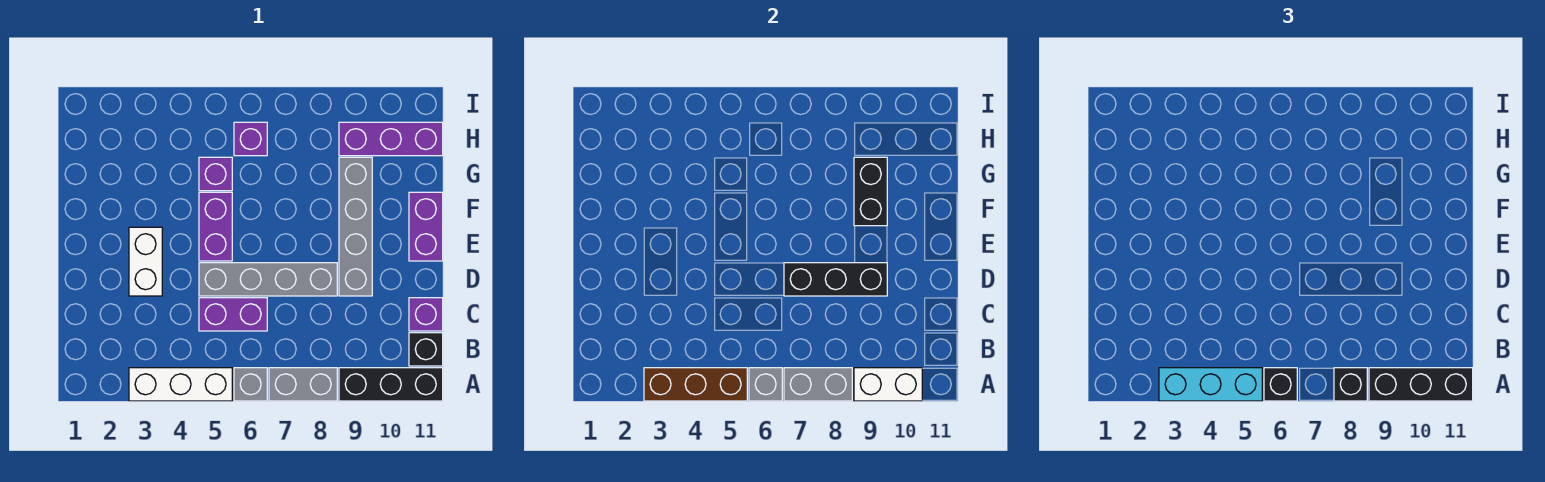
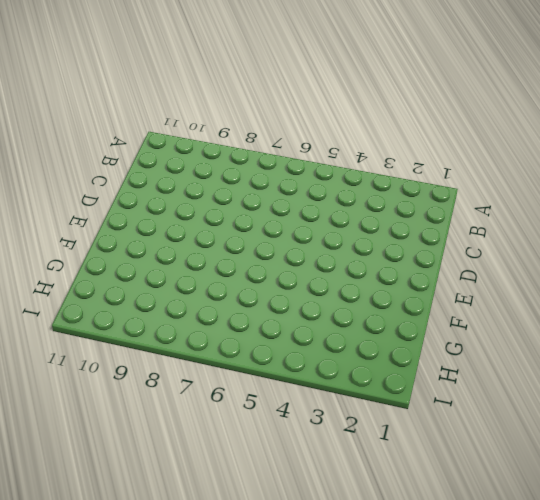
none -> white 1x3 brick [129,368,232,401]
none -> grey 1x1 brick [234,368,267,401]
none -> grey 1x2 brick [269,368,337,401]

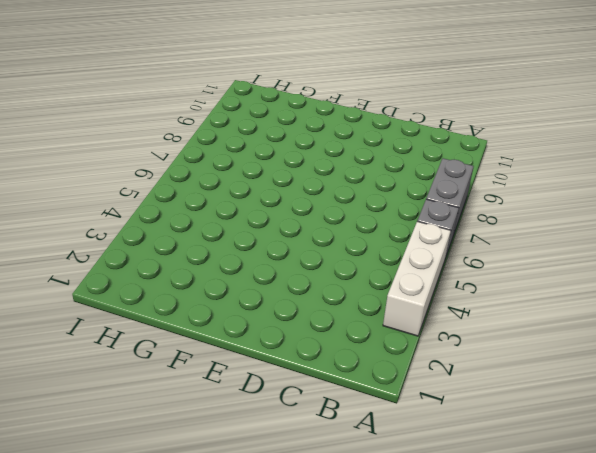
none -> black 1x3 brick [339,368,443,401]
none -> black 1x1 brick [409,333,443,366]
none -> purple 1x2 brick [199,298,267,331]

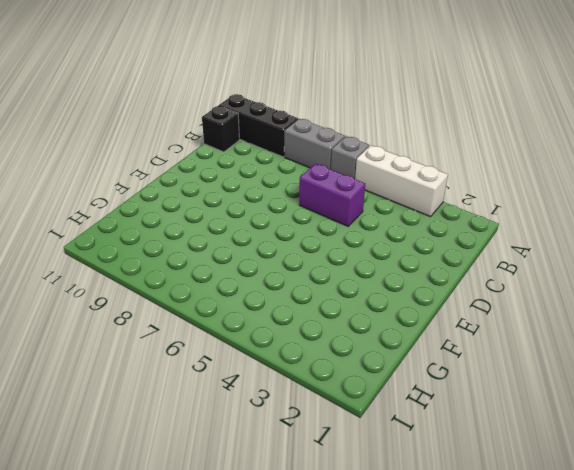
none -> purple 1x1 brick [409,298,443,331]
none -> white 1x2 brick [129,227,162,296]
none -> grey 1x4 brick [199,263,337,296]

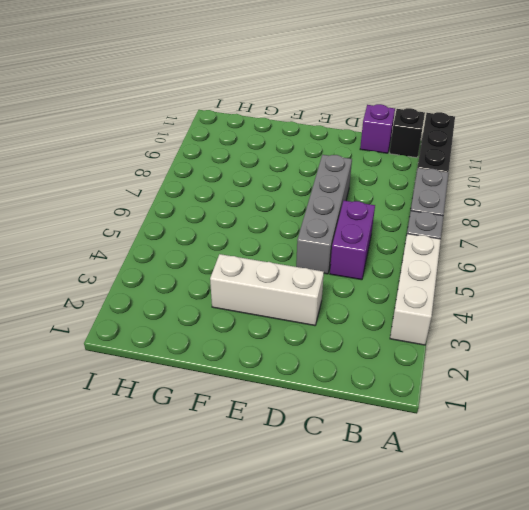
white 1x3 brick [210,254,324,326] -> white 1x2 brick [129,227,162,296]
none -> grey 1x4 brick [339,157,372,296]
none -> purple 1x2 brick [199,192,232,261]
none -> purple 1x2 brick [409,192,443,261]

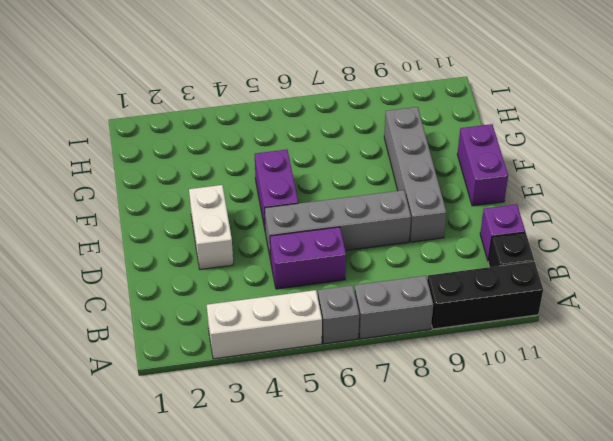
none -> purple 1x1 brick [199,157,232,191]
none -> purple 1x1 brick [234,122,267,156]
none -> purple 1x3 brick [339,122,443,156]

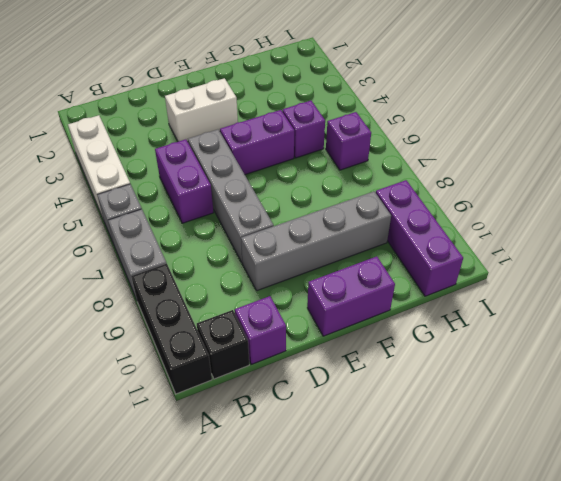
none -> brown 1x3 brick [644,368,747,401]
none -> grey 1x1 brick [749,368,782,401]
none -> grey 1x2 brick [784,368,852,401]

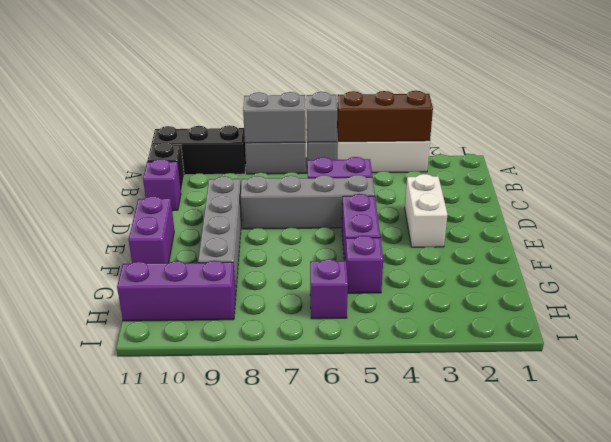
none -> white 1x2 brick [854,368,922,401]
none -> black 1x3 brick [784,263,887,296]
none -> black 1x2 brick [854,157,887,226]

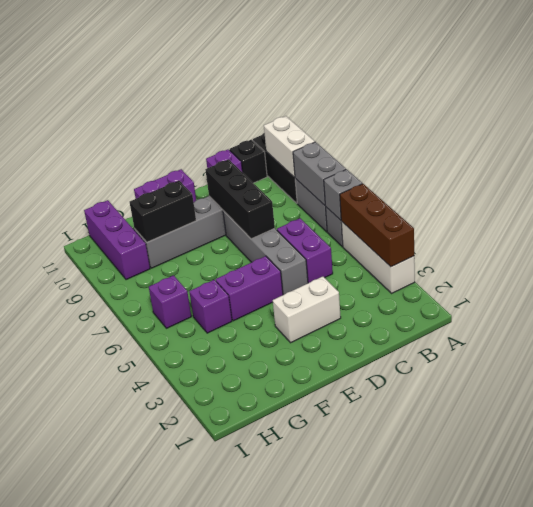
none -> cyan 1x3 brick [1159,368,1262,401]
none -> black 1x1 brick [1264,368,1297,401]
none -> black 1x1 brick [1334,368,1367,401]

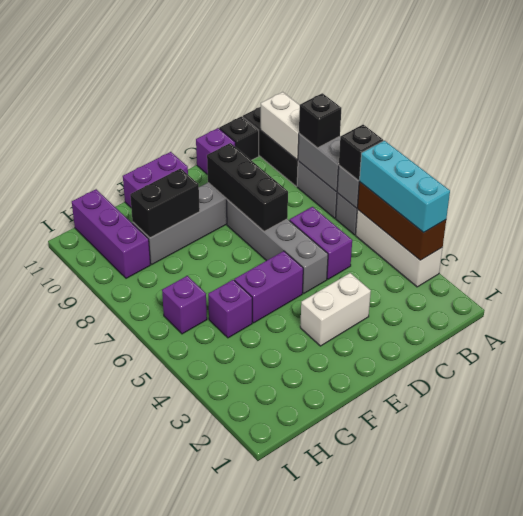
none -> black 1x3 brick [1369,368,1473,401]

